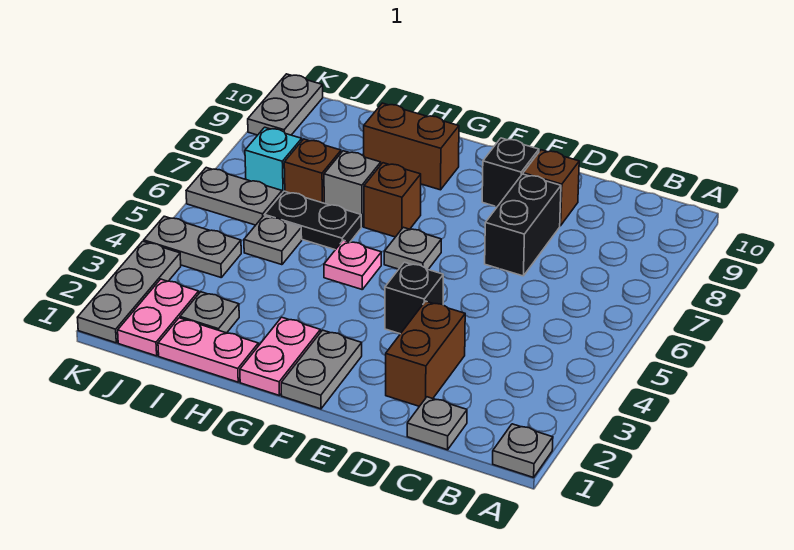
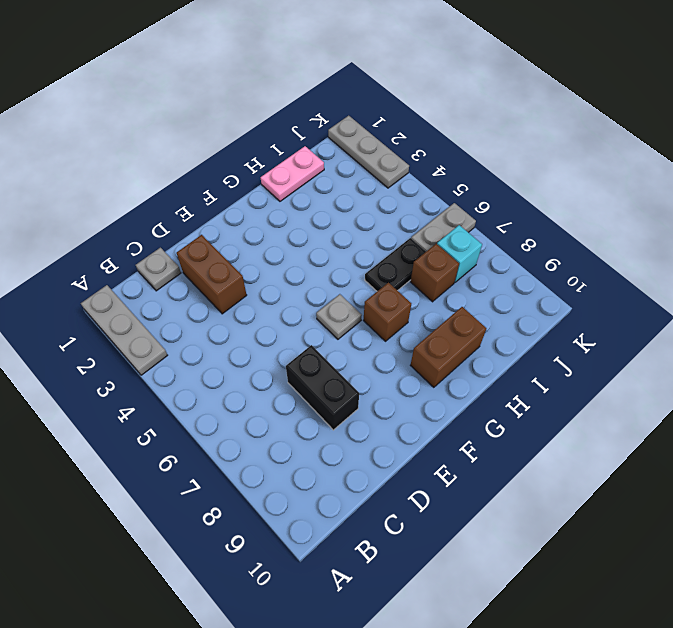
grey 1x3 plate [81,285,168,375] -> grey 1x1 plate [493,424,553,477]
none -> brown 1x1 brick [523,150,579,226]
none -> black 1x1 brick [385,262,443,334]
none -> black 1x1 brick [482,138,539,207]

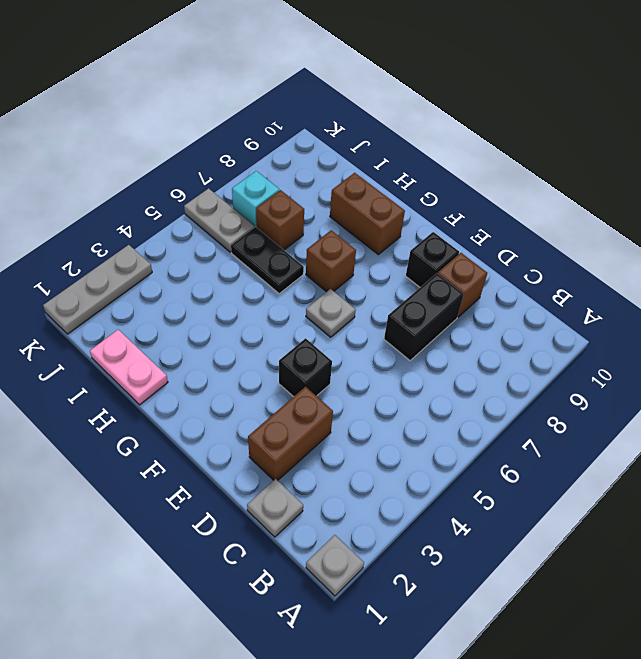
none -> grey 1x2 plate [281,330,362,409]
none -> pink 1x2 plate [240,317,320,396]
none -> pink 1x1 plate [324,240,381,289]

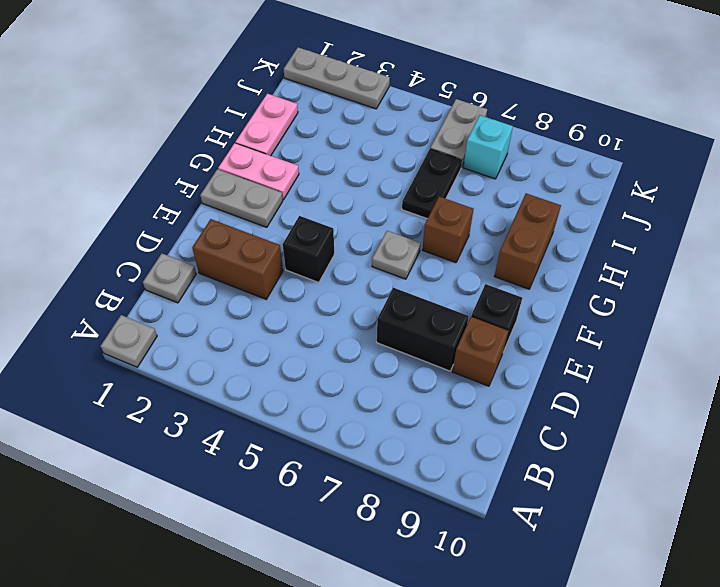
none -> pink 1x1 plate [324,240,381,289]
none -> grey 1x1 brick [324,151,381,227]
none -> grey 1x1 plate [180,292,239,333]

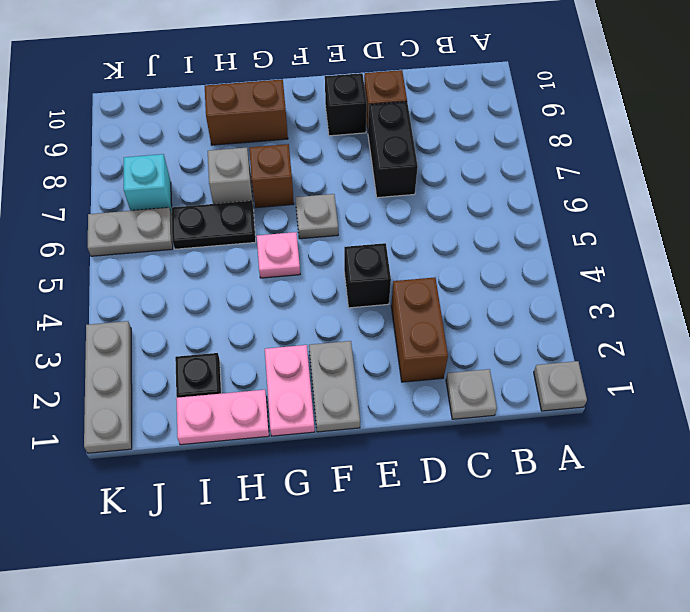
black 1x1 plate [175,353,221,398] -> grey 1x1 plate [180,292,239,333]
none -> grey 1x1 plate [244,216,302,265]
none -> brown 1x1 brick [284,139,341,203]
none -> pink 1x2 plate [118,279,199,356]

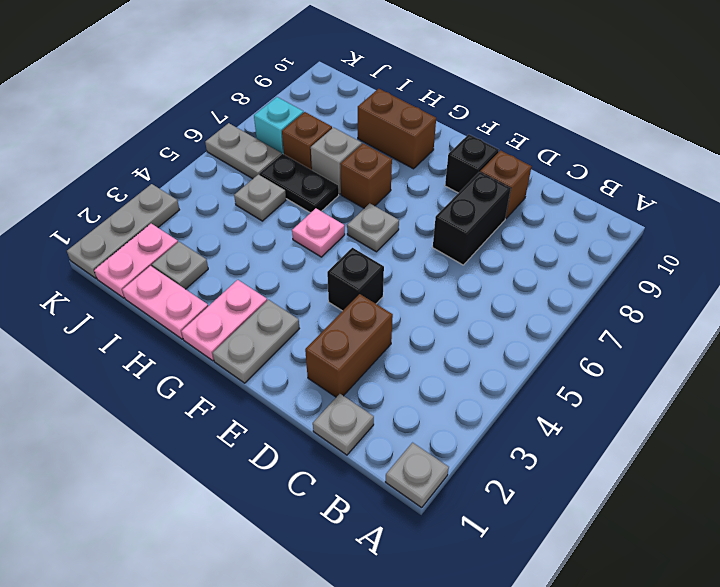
none -> grey 1x2 plate [144,216,241,277]
none -> grey 1x2 plate [248,74,323,135]

